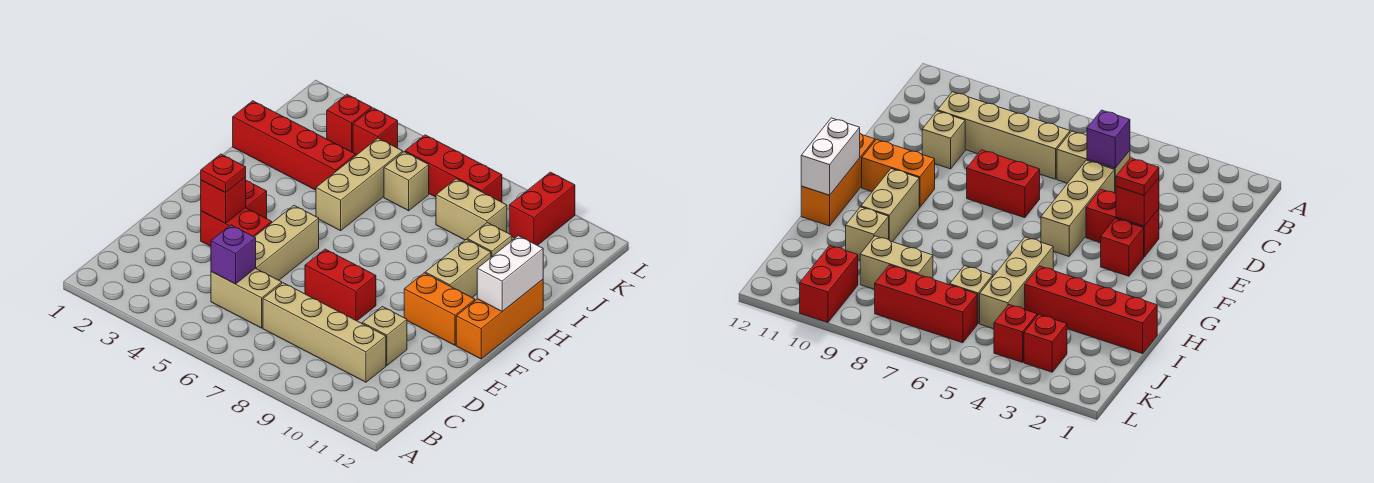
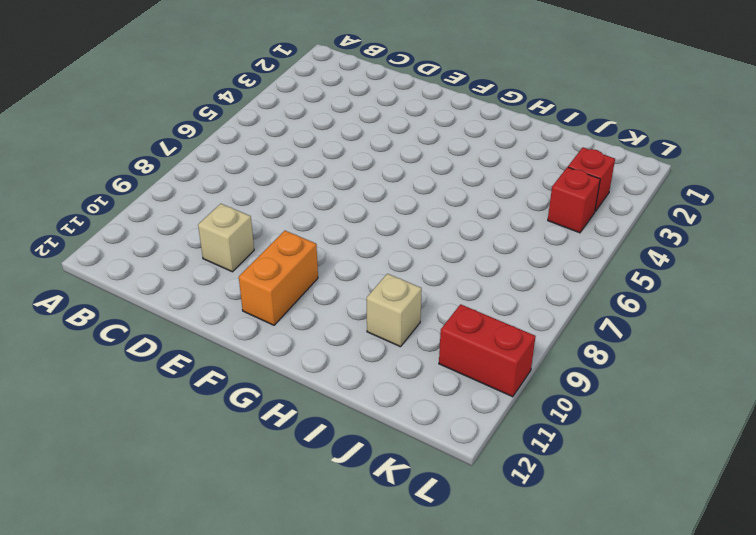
none -> tan 1x2 brick [211,268,282,328]
none -> tan 1x4 brick [263,283,386,382]
none -> tan 1x3 brick [255,205,319,280]

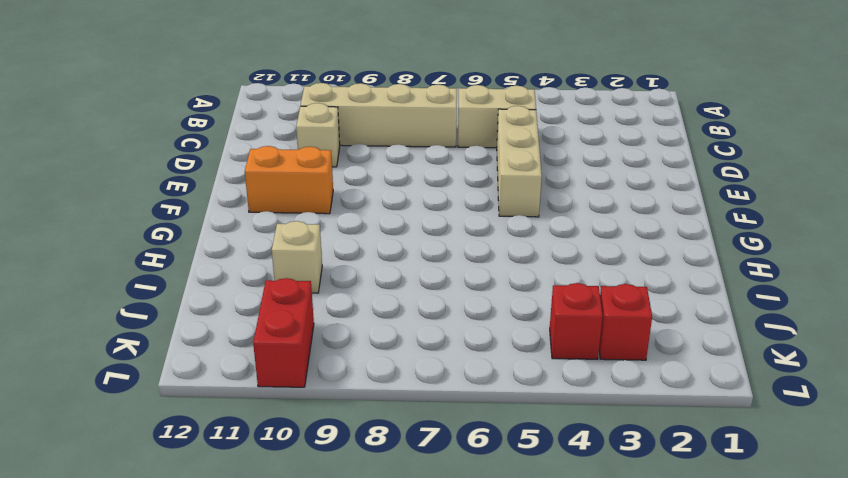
none -> red 1x2 brick [201,208,272,246]
none -> red 1x2 brick [305,249,376,321]
none -> red 1x1 brick [246,181,267,218]

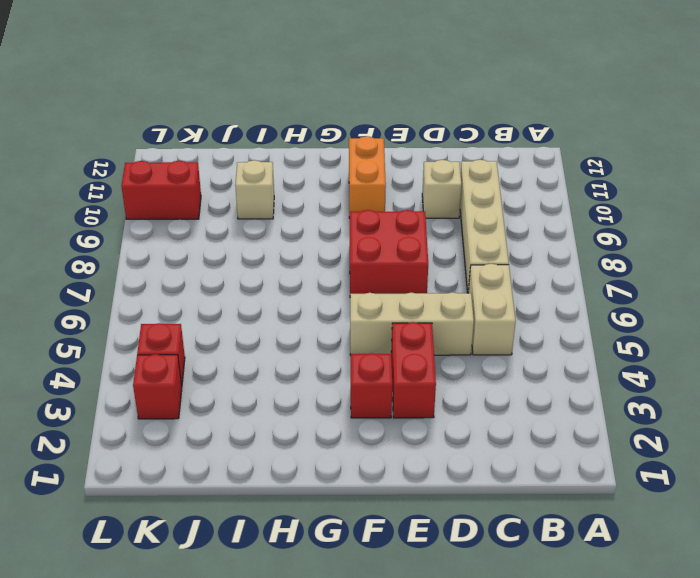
red 2x2 brick [350,210,428,294] -> red 1x2 brick [305,249,376,321]
none -> orange 1x3 brick [456,280,543,359]
none -> tan 1x2 brick [425,239,491,297]
none -> tan 1x3 brick [316,138,403,231]

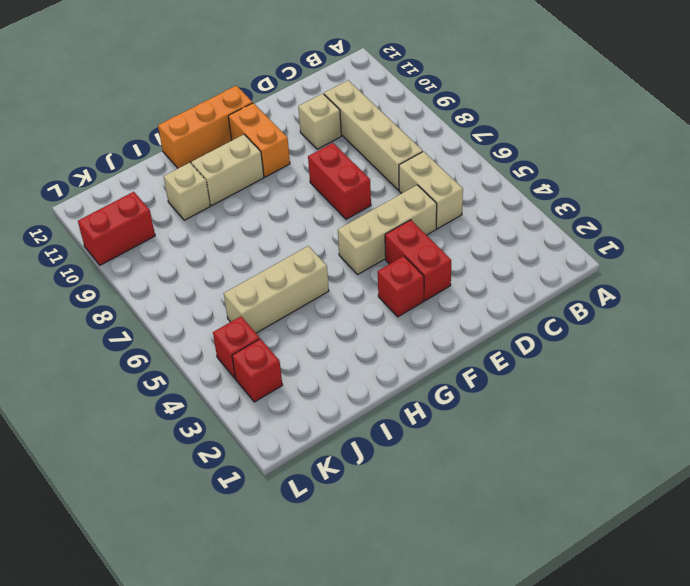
none -> red 1x4 brick [233,101,356,190]
none -> tan 1x1 brick [384,152,429,211]
none -> tan 1x2 brick [436,179,507,240]

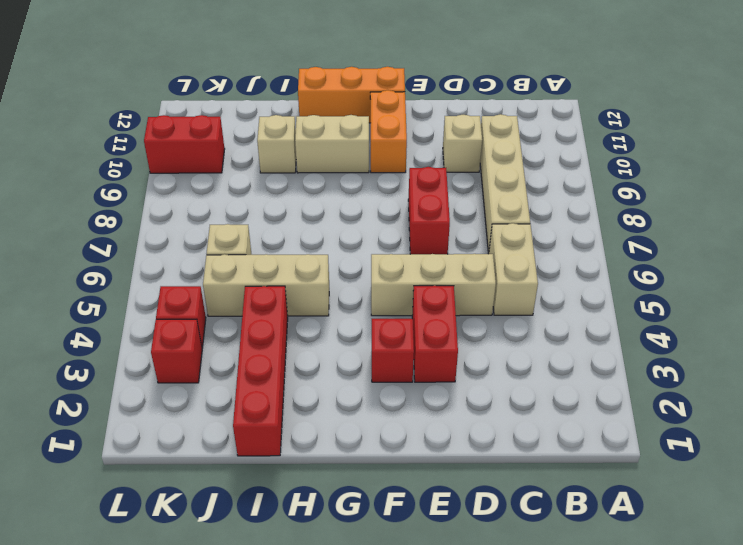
none -> tan 1x2 brick [436,179,507,240]
none -> red 1x3 brick [405,135,502,202]
none -> purple 1x1 brick [211,225,256,284]

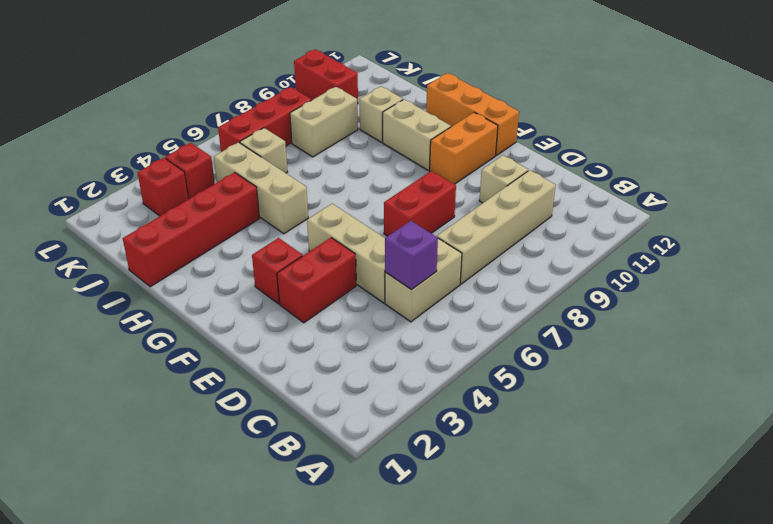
none -> red 1x1 brick [201,177,246,223]
none -> white 1x2 brick [477,236,543,311]
none -> red 1x1 plate [201,154,246,193]

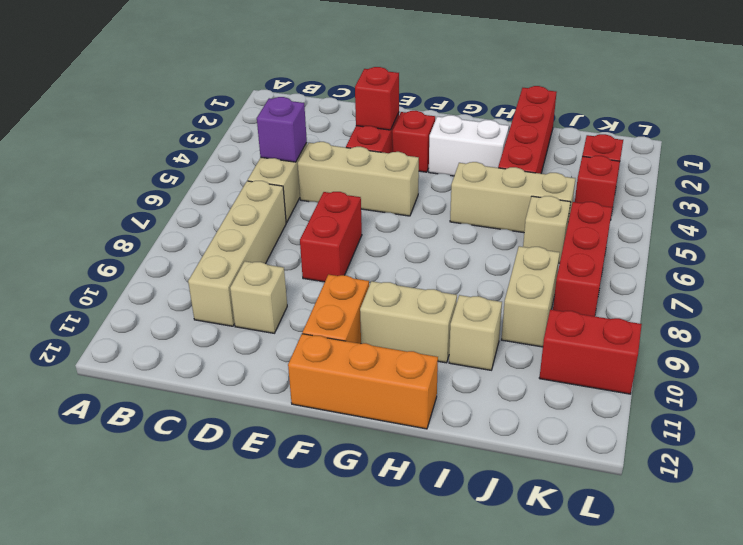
white 1x2 brick [429,115,509,176] -> white 1x2 brick moved to [477,236,543,311]
none -> red 1x1 plate [201,154,246,193]

